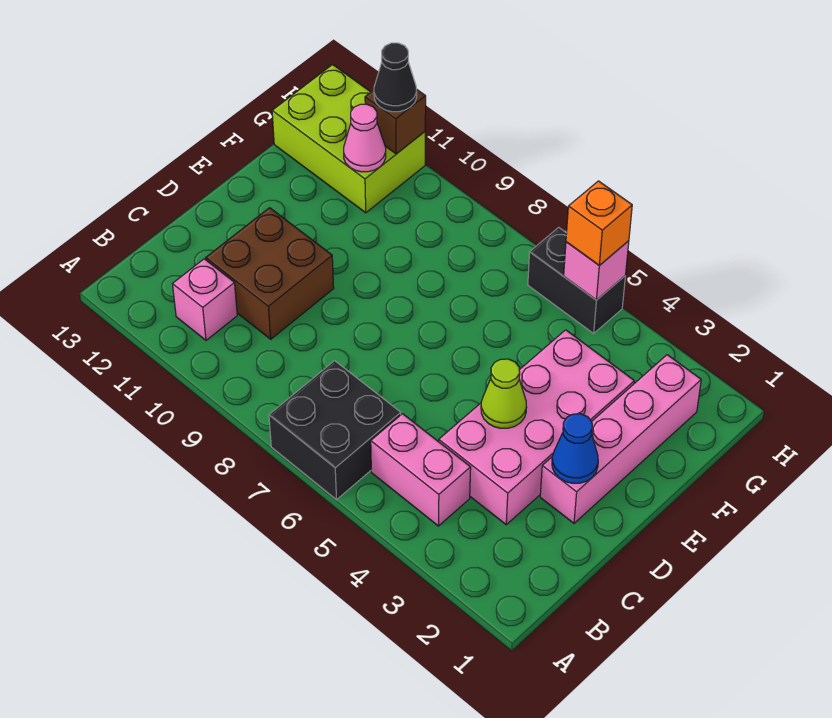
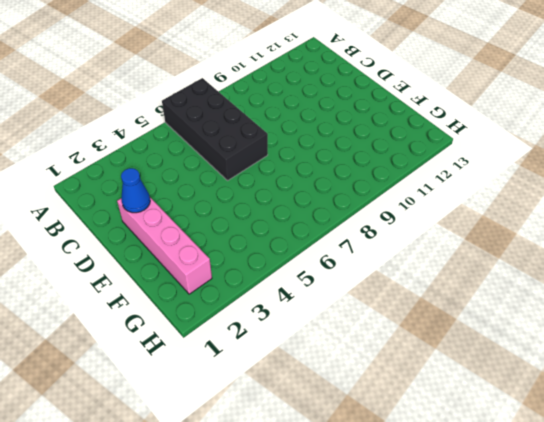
black 2x4 brick [162,78,268,180] -> black 2x2 brick [269,361,401,500]
none -> pink 1x2 brick [371,414,471,526]
none -> pink 1x1 brick [173,259,237,340]
none -> pink 2x4 brick [439,330,634,525]

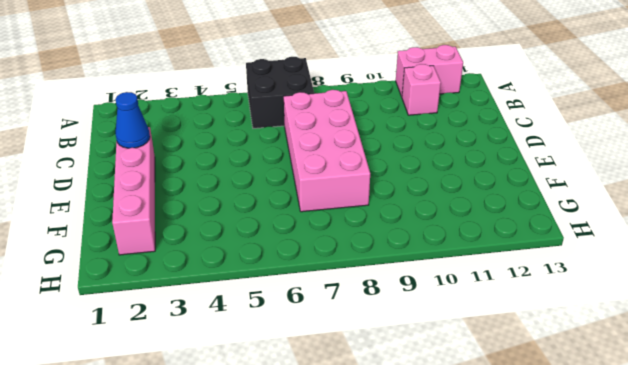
pink 1x2 brick [396,45,463,97] -> pink 1x2 brick moved to [371,414,471,526]
pink 2x4 brick [284,90,370,212] -> pink 2x4 brick moved to [439,330,634,525]
none -> brown 2x2 brick [206,208,334,339]
none -> lime 2x3 brick [272,65,425,213]
none -> black 1x2 brick [528,227,625,333]

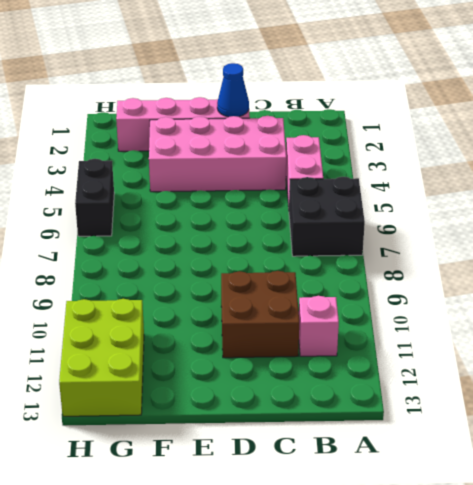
none -> lime 1x1 cone [481,359,526,428]
none -> pink 1x1 cone [344,104,386,172]
none -> pink 1x1 brick [564,241,629,300]

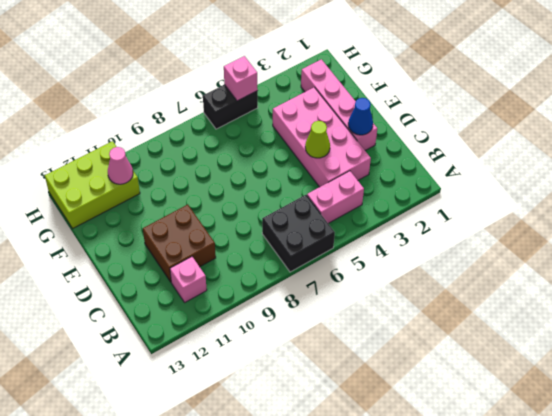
none -> brown 1x1 brick [365,89,426,154]
none -> orange 1x1 brick [566,181,632,266]
none -> black 1x1 cone [374,43,417,112]

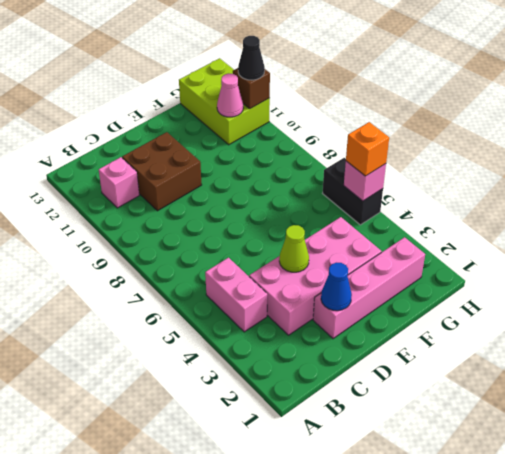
none -> black 2x2 brick [269,361,401,500]

